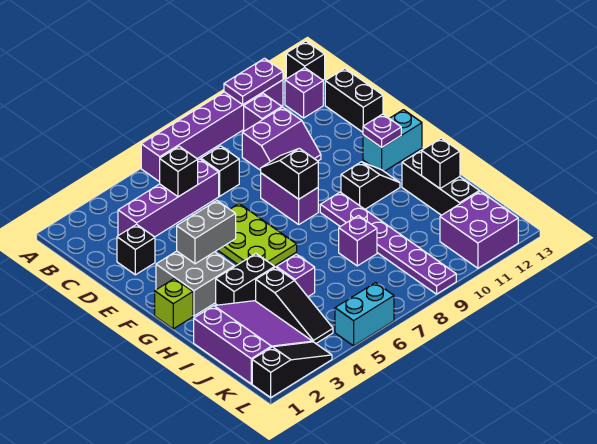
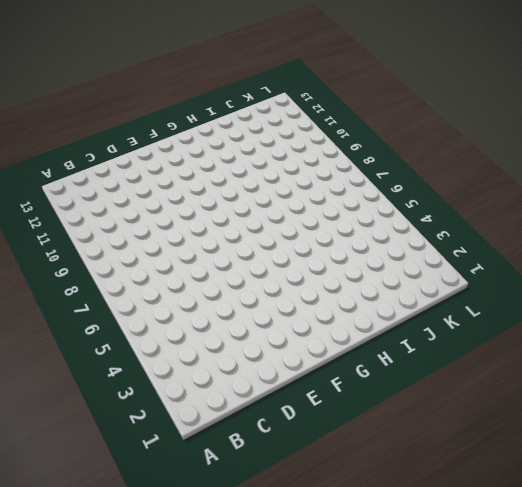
none -> purple 1x6 brick [141,80,283,182]
none -> black 1x1 brick [286,41,325,80]
none -> purple 1x1 brick [244,94,282,131]
none -> purple 1x1 brick [285,68,323,118]

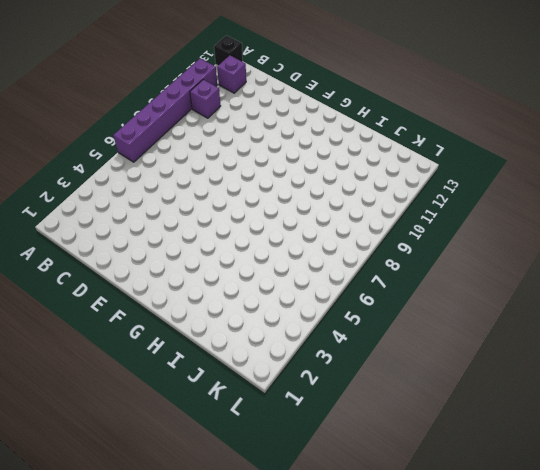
none -> purple 1x4 brick [118,159,219,237]
none -> black 1x1 brick [201,146,239,196]
none -> purple 2x2 slope [242,107,321,170]
none -> black 1x2 brick [325,69,383,132]

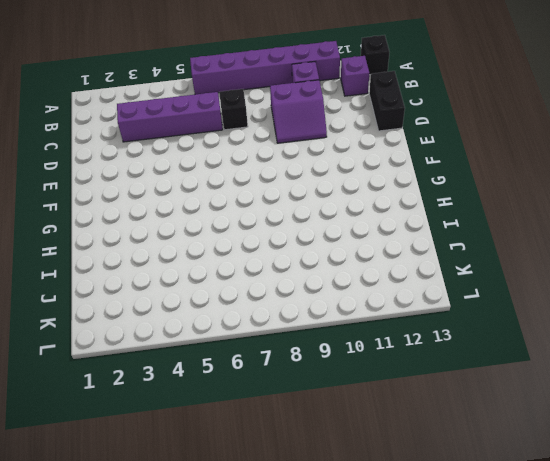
none -> black 1x1 brick [117,224,155,275]
none -> lime 2x3 plate [218,204,297,266]
none -> purple 1x2 brick [261,173,318,224]
none -> grey 2x2 brick [156,251,234,316]

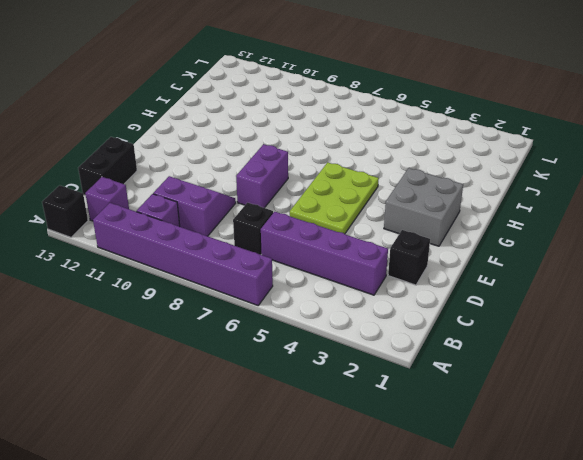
none -> cyan 1x2 brick [363,110,422,171]
none -> lime 1x1 brick [155,279,193,329]
none -> purple 1x6 plate [320,192,456,294]
none -> black 1x2 slope [341,162,400,209]

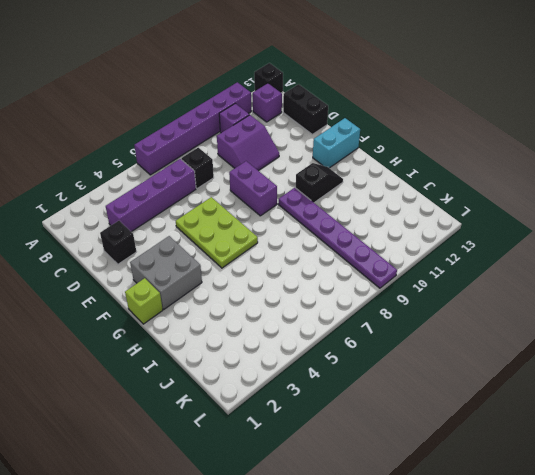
none -> black 1x2 brick [216,254,275,305]
none -> black 1x3 brick [402,150,479,215]
none -> purple 3x3 slope [194,301,312,384]
none -> black 1x3 slope [256,267,333,343]

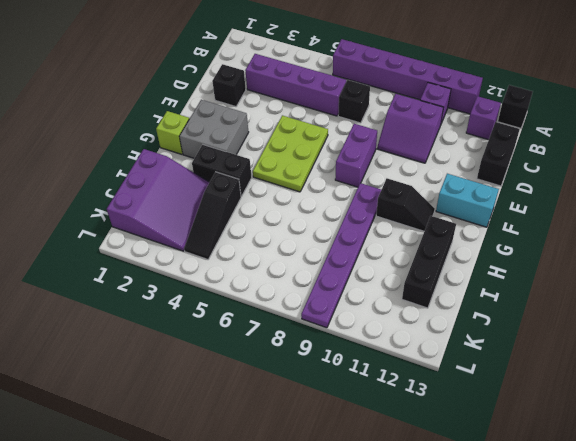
none -> purple 1x1 brick [277,254,315,297]
none -> purple 1x1 brick [339,216,377,266]
none -> purple 2x2 brick [440,191,518,268]
none -> black 1x3 slope [252,342,332,397]

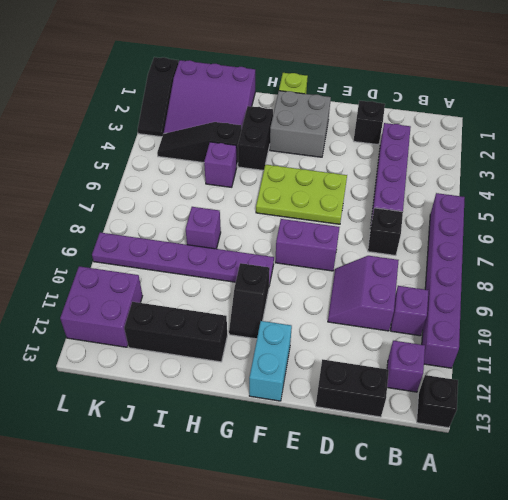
none -> cyan 1x2 brick [335,283,394,346]
none -> purple 1x2 plate [224,58,283,104]
none -> black 1x1 brick [160,146,198,197]
none -> black 1x2 slope [261,148,318,199]

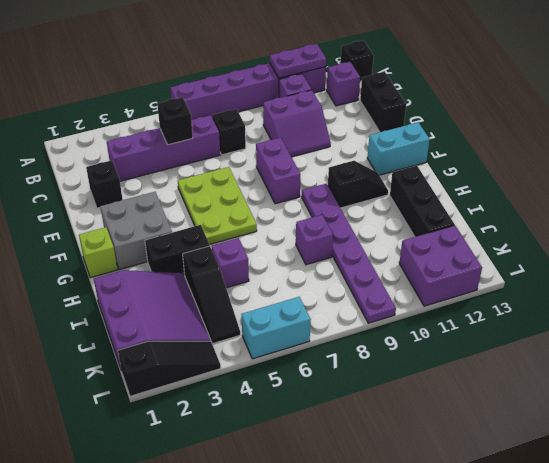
none -> black 1x2 slope [261,148,318,199]
none -> grey 1x2 brick [177,201,236,264]
none -> purple 1x1 plate [363,114,401,148]
none -> black 1x1 brick [422,138,460,189]

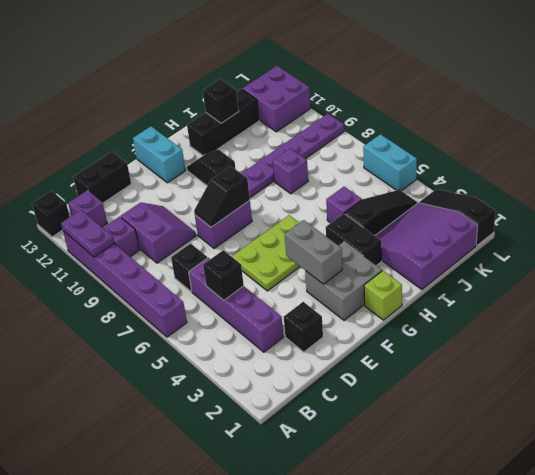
none -> purple 1x1 plate [363,114,401,148]

